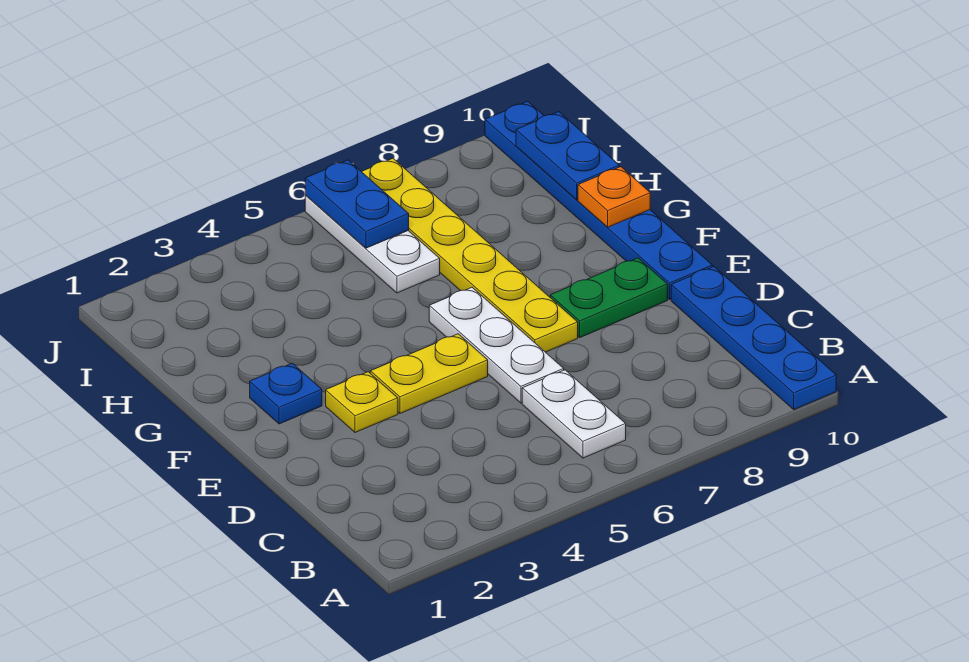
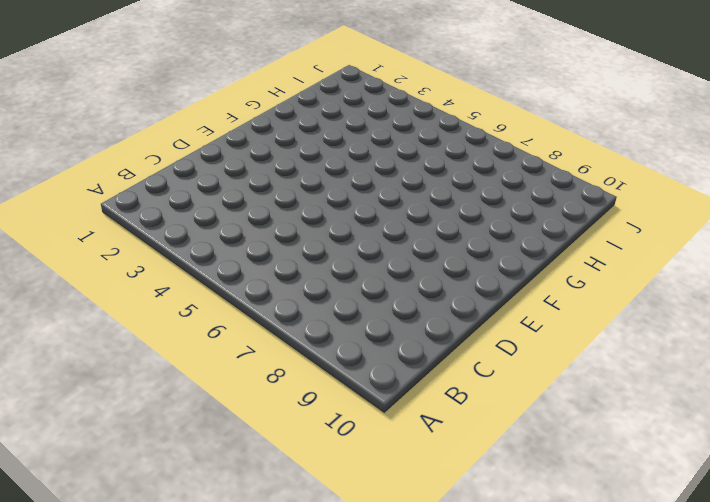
none -> blue 1x4 plate [671,267,836,410]
none -> white 1x2 plate [522,370,626,458]
none -> white 1x3 plate [429,287,564,403]

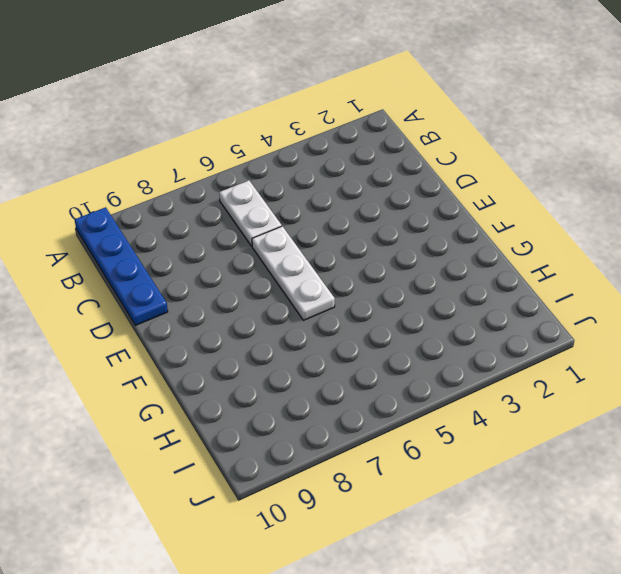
none -> yellow 1x1 plate [326,372,398,433]
none -> yellow 1x2 plate [370,334,488,413]
none -> yellow 1x6 plate [362,158,578,352]

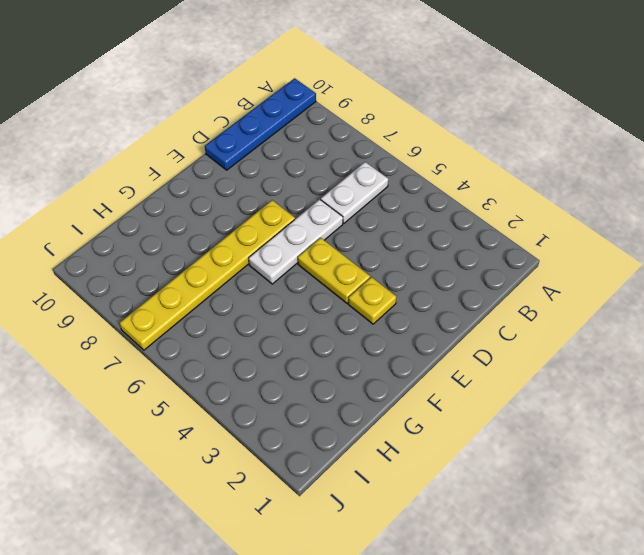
none -> green 1x2 plate [550,258,668,337]
none -> blue 1x6 plate [485,101,712,299]
none -> blue 1x1 plate [250,363,322,424]

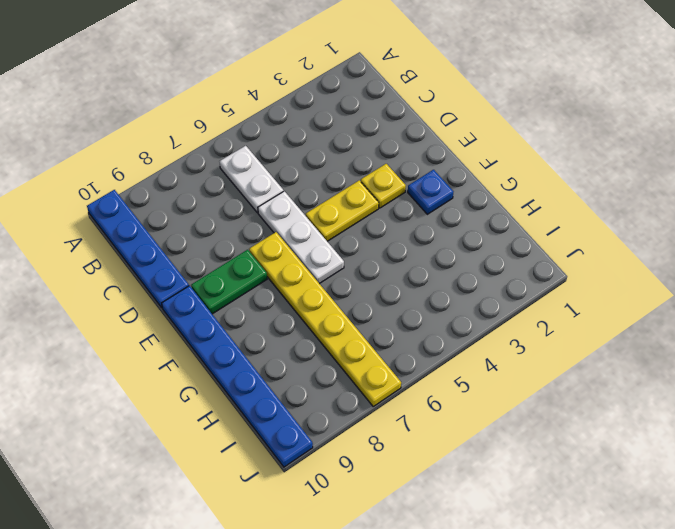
none -> white 1x3 plate [305,195,440,293]
none -> orange 1x1 plate [578,167,650,227]
none -> blue 1x2 plate [516,112,619,200]

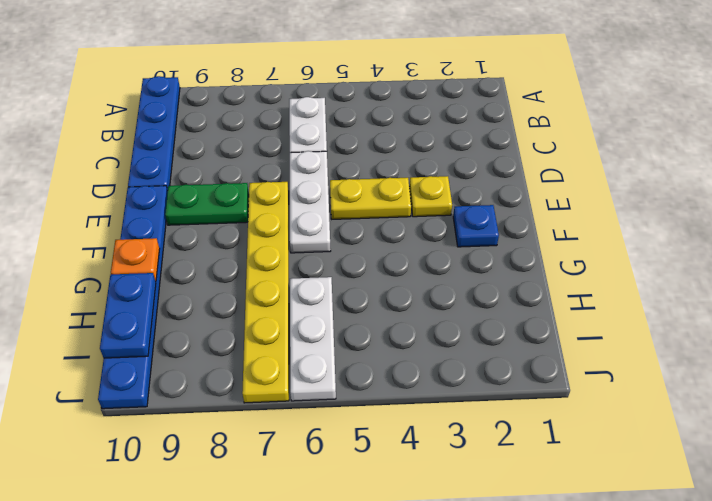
none -> blue 1x2 plate [305,160,409,248]

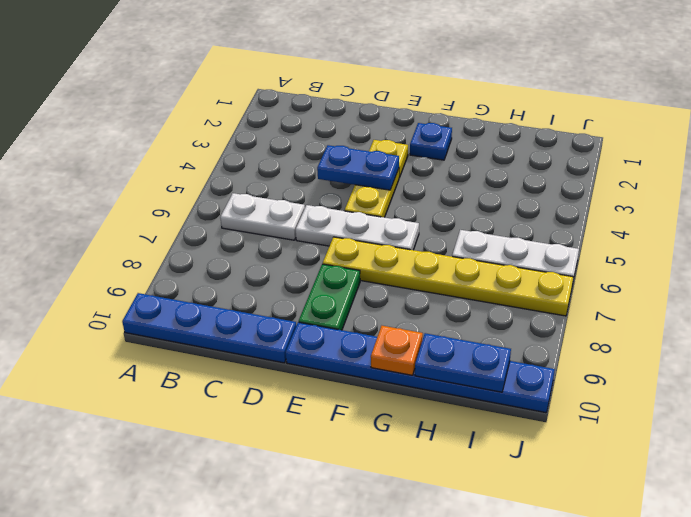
blue 1x2 plate [317,145,399,190] -> blue 1x2 plate moved to [305,160,409,248]

